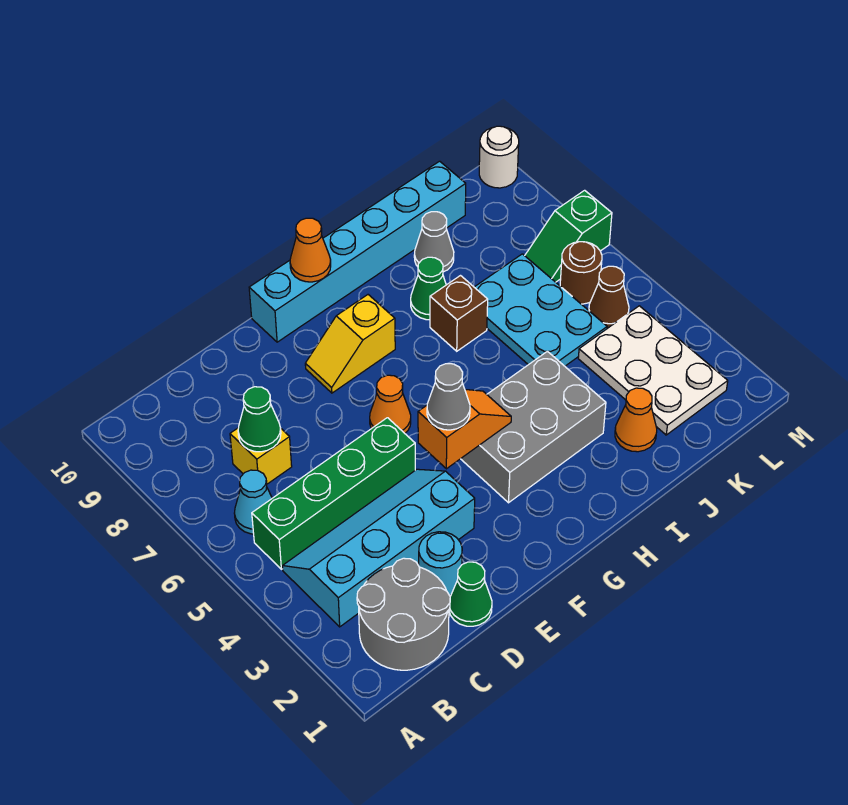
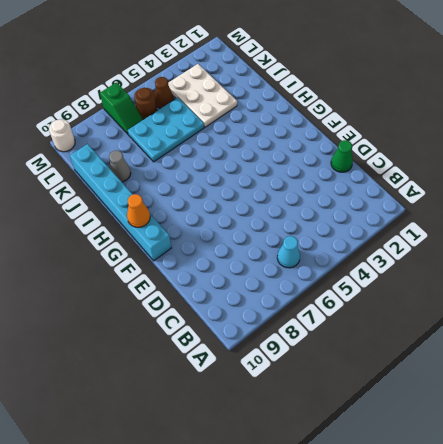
white 2x3 plate [168,64,237,127] -> white 2x3 plate turned to [578,306,728,435]
none -> grey 2x2 round brick [357,558,450,670]
none -> cyan 2x4 slope [283,469,475,627]
none -> green 1x4 brick [252,418,415,569]

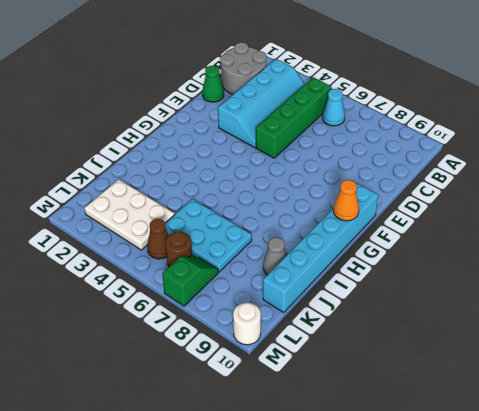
none -> yellow 1x1 brick [230,428,292,484]
none -> cyan 1x1 round brick [419,532,462,596]
none -> orange 1x1 cone [370,375,411,433]

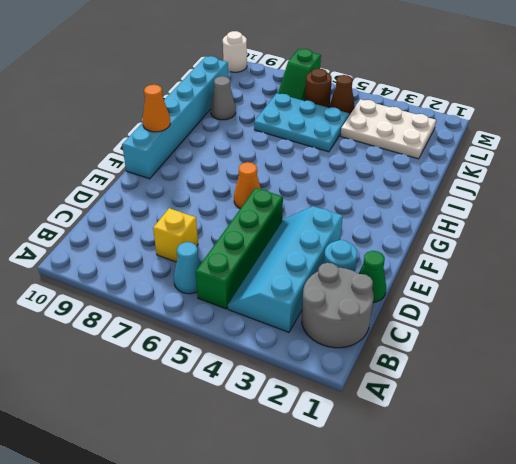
none -> yellow 1x2 slope [305,295,395,393]
none -> grey 2x3 brick [461,351,606,503]
none -> brown 1x1 brick [430,276,488,351]

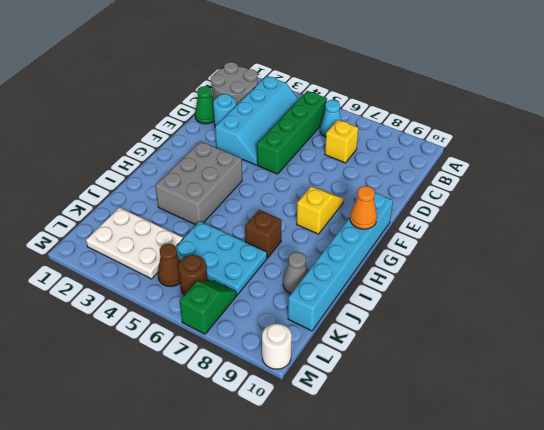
none -> orange 1x1 cone [370,375,411,433]
none -> green 1x1 cone [411,257,446,320]
none -> orange 1x1 cone [615,388,657,452]

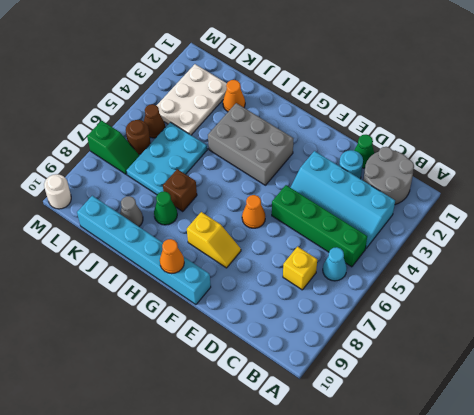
none -> green 1x1 cone [238,387,281,452]
none -> orange 1x2 slope [418,389,511,469]
none -> grey 1x1 cone [427,364,470,430]

